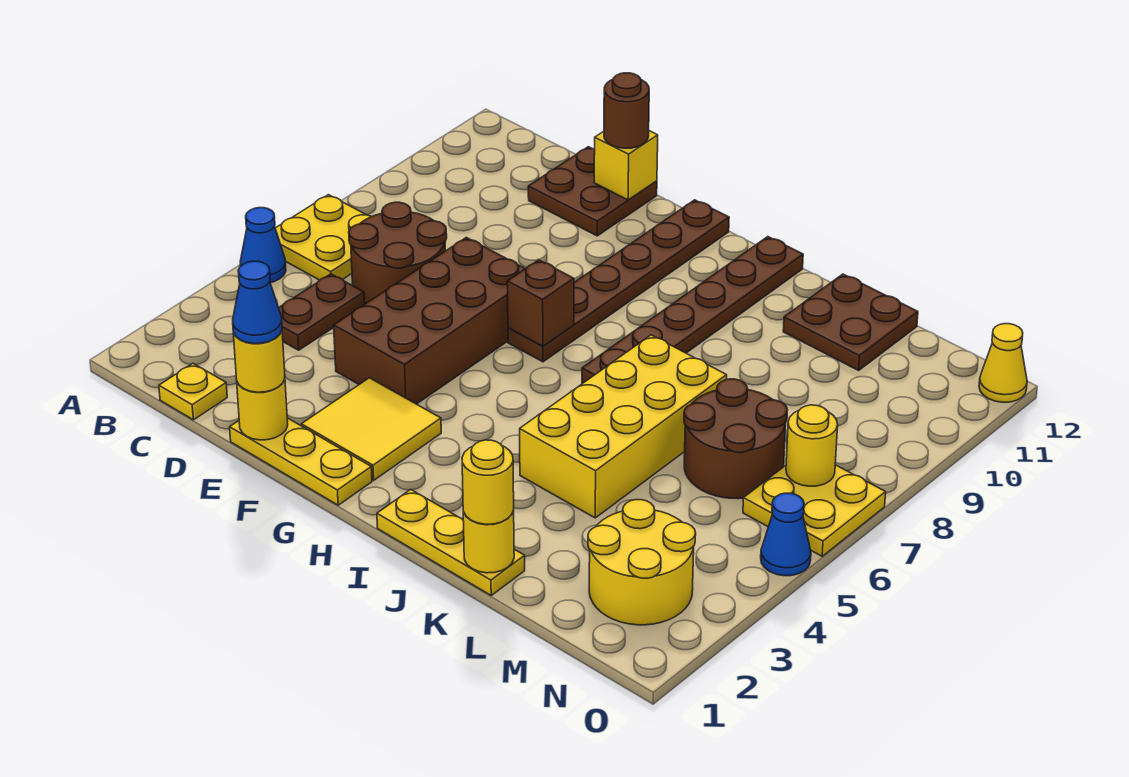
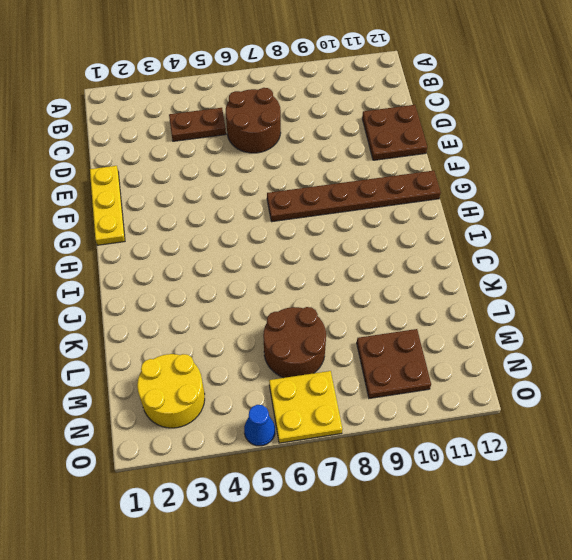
brown 2x2 plate [357,329,431,398] -> brown 2x2 plate moved to [783,274,918,370]
none -> blue 1x1 cone [240,208,286,283]
none -> yellow 2x2 plate [275,195,371,280]
none -> yellow 1x1 plate [159,363,227,420]

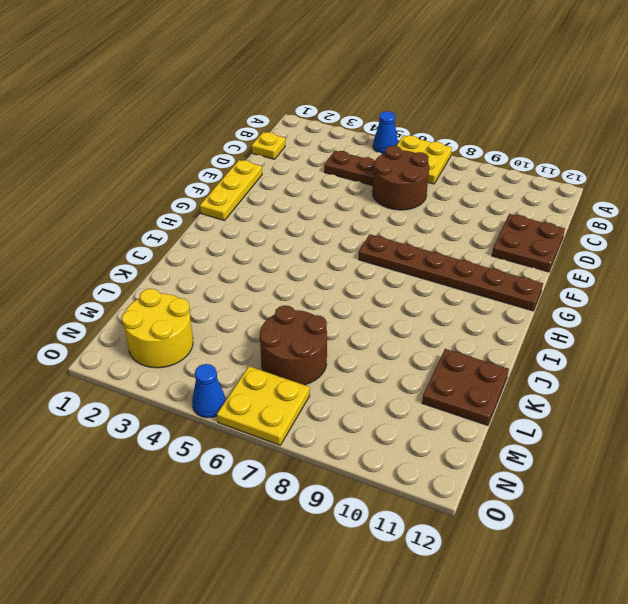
none -> brown 2x4 brick [334,237,525,404]
none -> yellow 2x2 tile [301,378,441,480]
none -> yellow 1x3 plate [377,489,525,595]

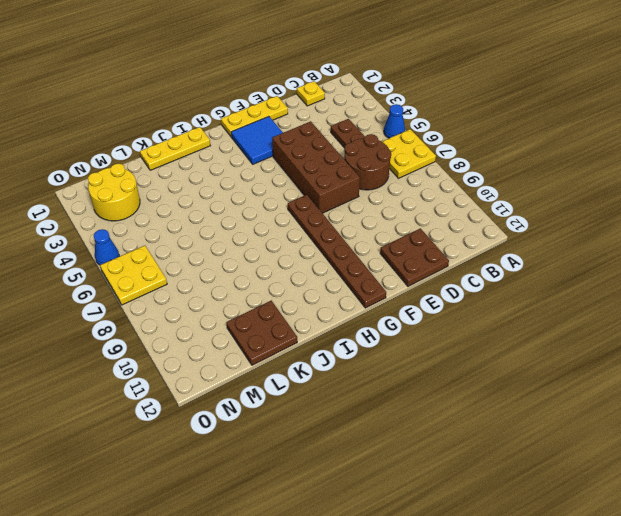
blue 2x2 tile [231,116,283,164] -> yellow 2x2 tile [301,378,441,480]
none -> brown 1x6 plate [582,237,803,383]
none -> yellow 2x4 brick [520,335,727,518]
none -> brown 2x2 round brick [684,379,787,499]

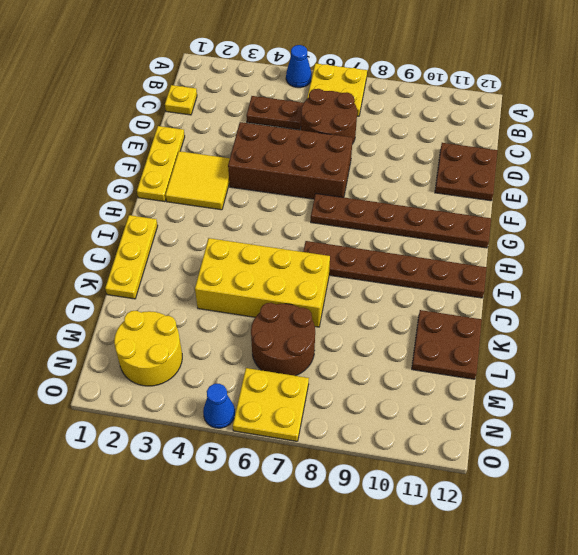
none -> yellow 1x1 cone [979,324,1027,402]
none -> yellow 1x1 round brick [237,379,288,440]
none -> yellow 1x1 brick [594,131,658,200]

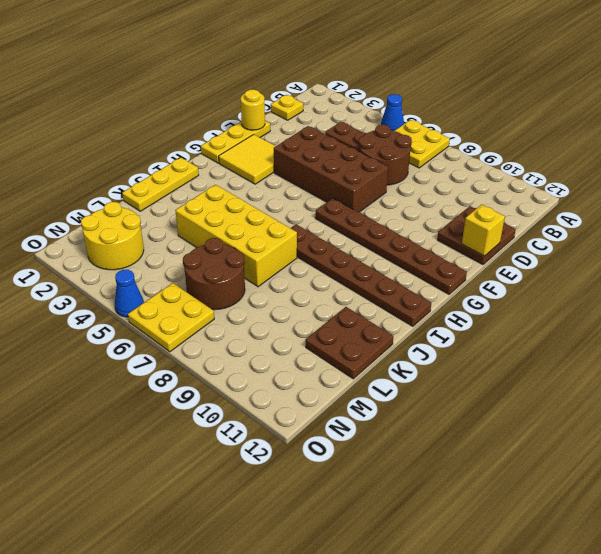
none -> yellow 1x1 cone [979,324,1027,402]
none -> brown 1x1 brick [507,260,574,346]
none -> yellow 1x1 round brick [463,511,514,573]

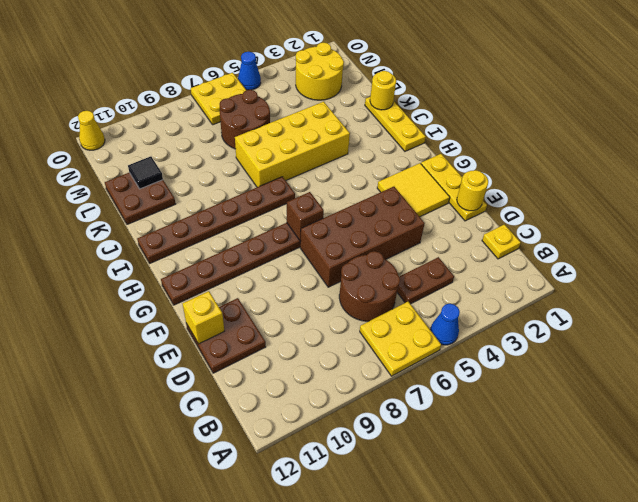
black 1x1 tile [128,156,163,189] -> none
none -> yellow 1x1 round brick [786,405,838,486]
none -> yellow 1x1 round brick [233,331,285,392]
none -> brown 1x1 round brick [604,73,649,148]

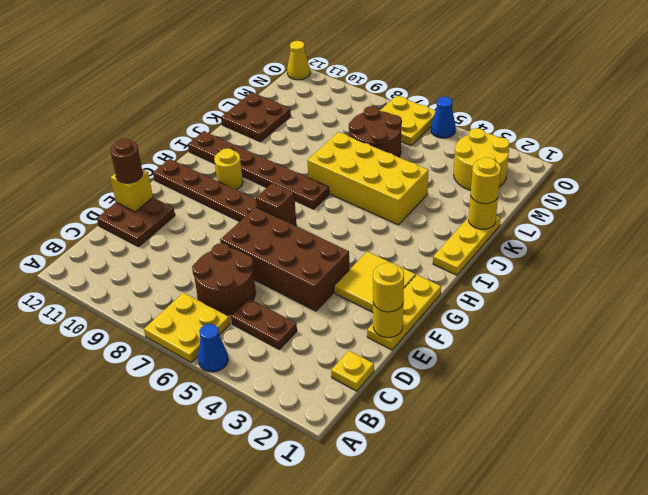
yellow 1x1 round brick [214,148,243,190] -> yellow 1x1 round brick moved to [786,405,838,486]
none -> blue 1x1 cone [233,261,282,344]

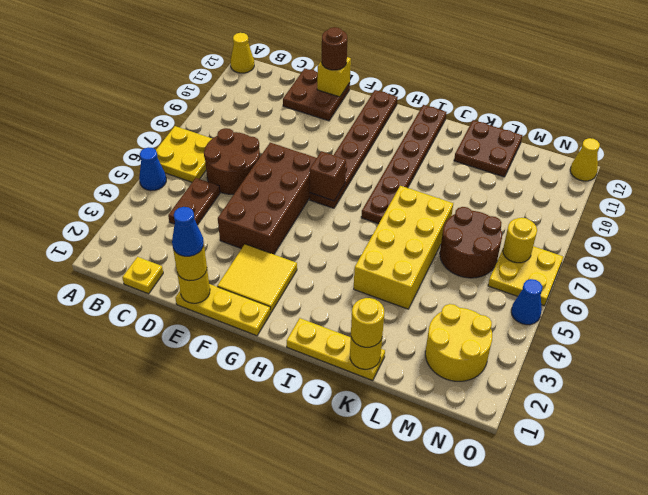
yellow 1x1 cone [231,33,254,73] -> none

